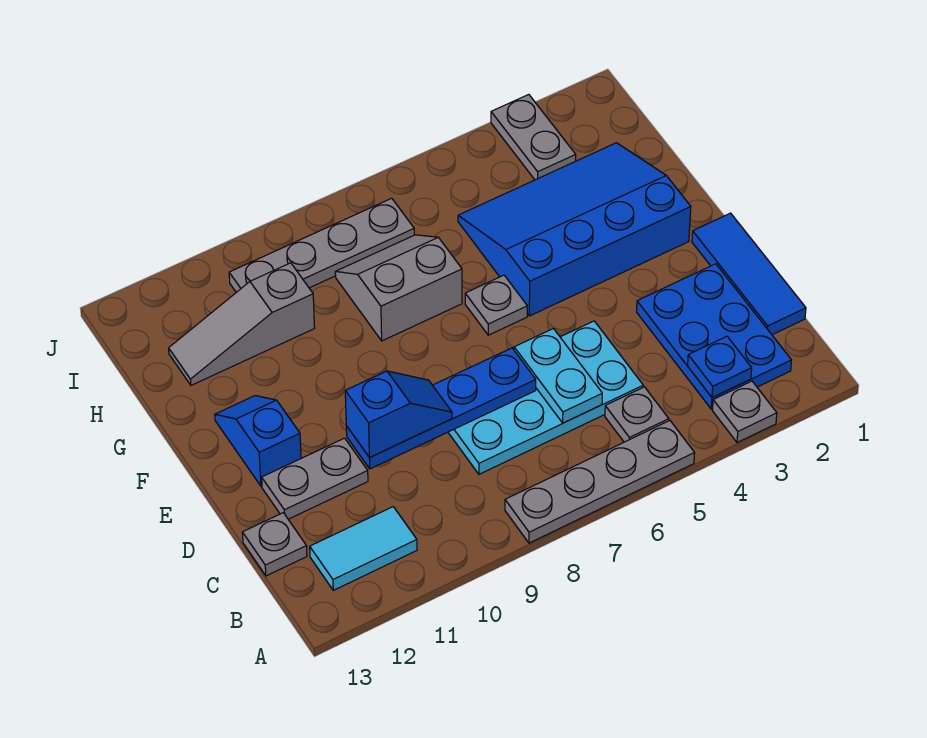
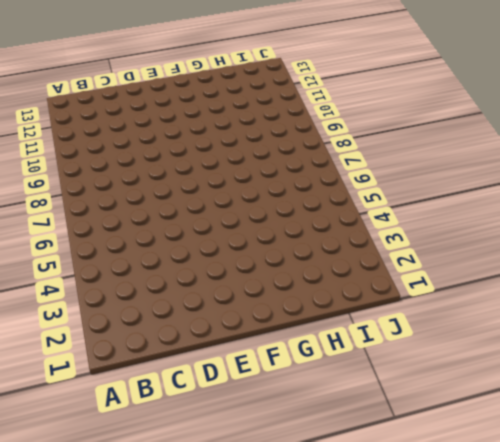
none -> grey 1x1 plate [712,381,777,443]
none -> grey 1x4 plate [505,421,695,543]
none -> blue 2x3 plate [637,264,791,409]

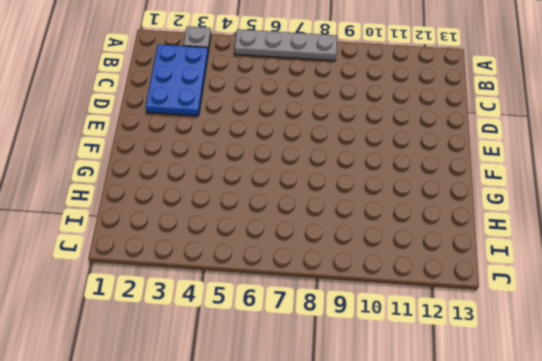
none -> grey 1x1 plate [605,387,669,442]
none -> cyan 1x2 tile [310,507,417,590]
none -> blue 1x3 tile [692,213,806,335]

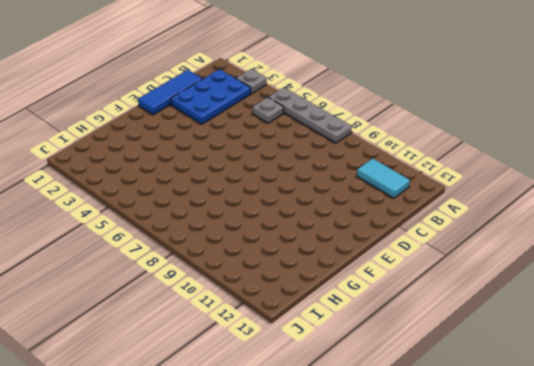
none -> cyan 2x4 plate [448,321,643,474]
none -> grey 1x1 plate [242,513,307,576]
none -> grey 1x2 plate [262,438,368,519]

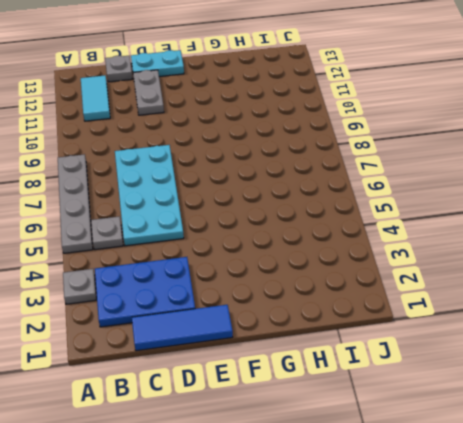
cyan 1x2 plate [131,50,184,77] -> cyan 1x2 plate moved to [514,329,602,423]
none -> blue 1x2 slope [215,396,301,486]
none -> blue 3x4 slope [458,143,691,316]
none -> grey 1x1 plate [465,275,527,335]

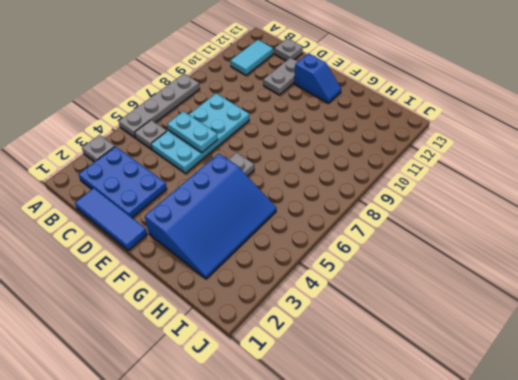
none -> grey 2x2 slope [335,235,462,341]
none -> grey 1x3 slope [169,263,315,385]
none -> grey 1x2 plate [491,95,576,180]

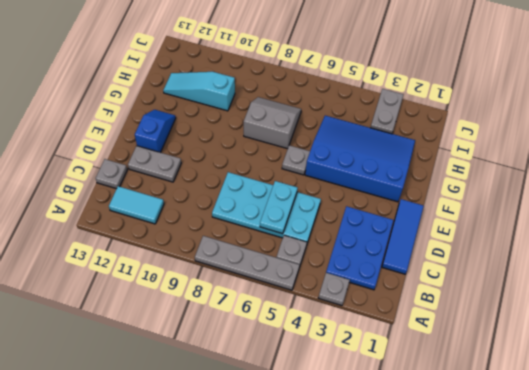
cyan 1x3 slope [163,72,235,111] -> grey 1x3 slope [169,263,315,385]
none -> grey 1x4 plate [229,198,414,292]
none -> blue 1x1 plate [688,336,752,398]
none -> blue 1x4 plate [346,348,536,469]

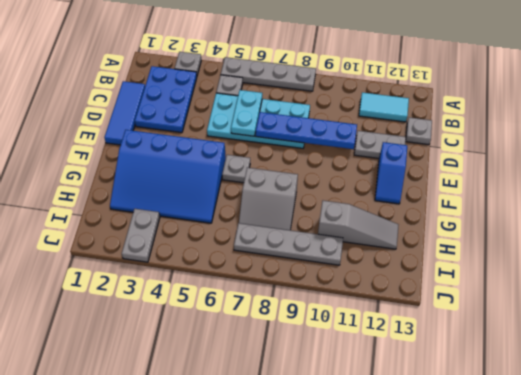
none -> blue 1x1 plate [688,336,752,398]
none -> blue 1x2 slope [345,371,452,458]

